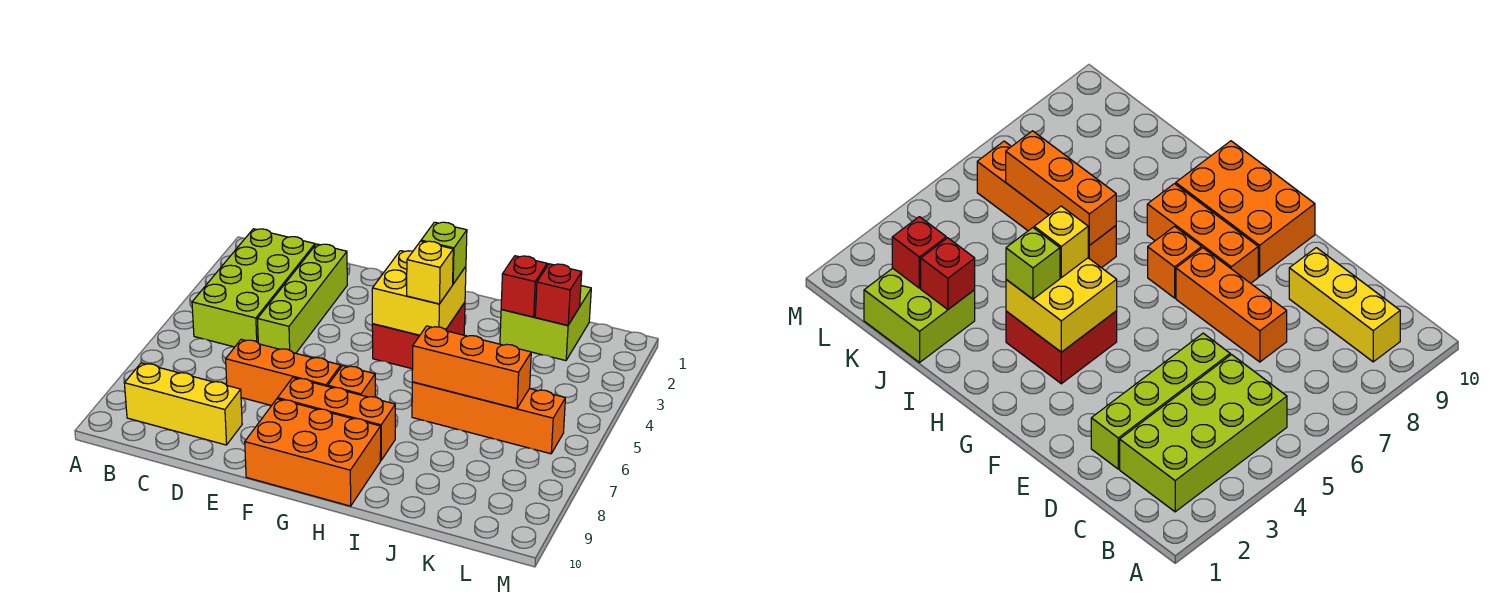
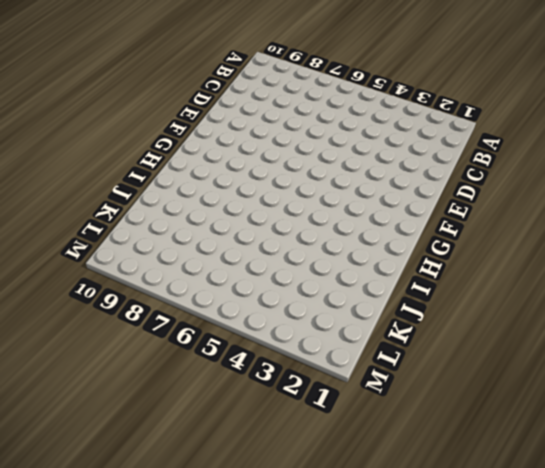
none -> lime 2x4 brick [192,229,315,347]
none -> yellow 1x3 brick [124,363,242,445]
none -> lime 1x4 brick [258,244,347,353]

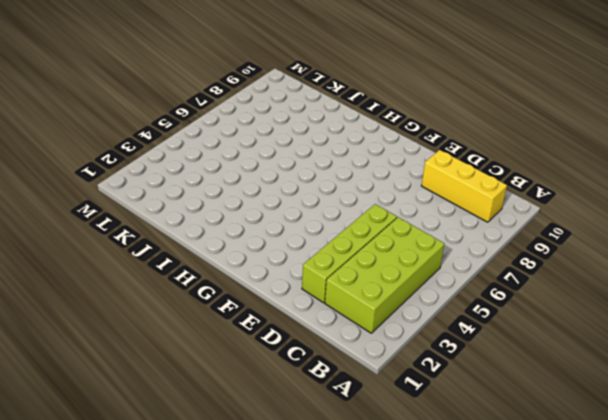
none -> orange 1x3 brick [226,339,341,406]
none -> orange 1x3 brick [278,378,395,460]
none -> orange 2x3 brick [245,399,381,506]

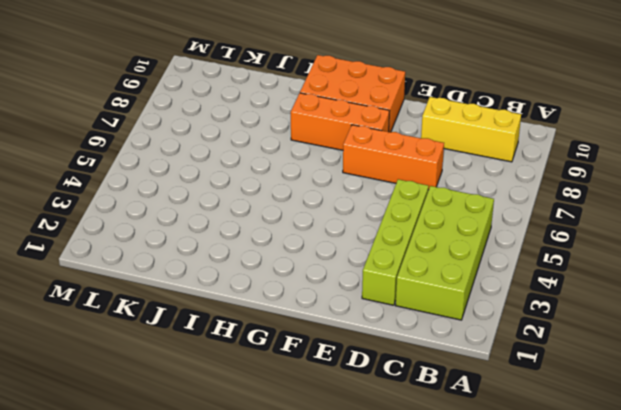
none -> red 2x2 brick [372,303,465,369]
none -> orange 1x1 brick [328,365,375,397]
none -> orange 1x4 brick [412,382,565,454]

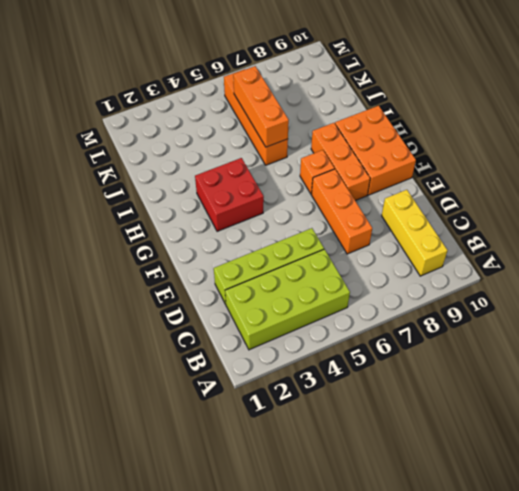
none -> lime 2x2 brick [500,286,591,361]
none -> yellow 2x2 brick [372,251,466,335]
none -> red 1x1 brick [501,256,547,317]

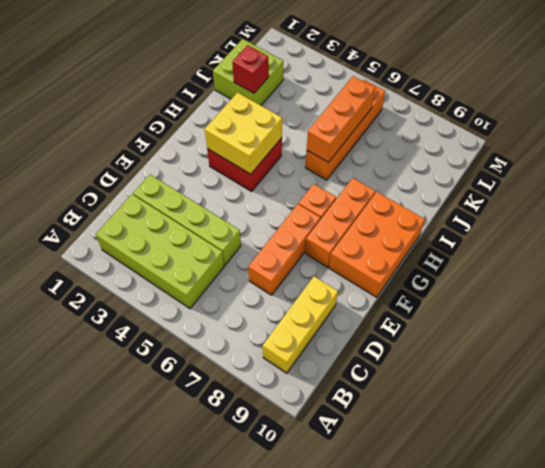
none -> red 1x1 brick [535,264,582,325]
none -> lime 1x1 brick [421,222,467,284]
none -> yellow 1x1 brick [407,241,453,304]

